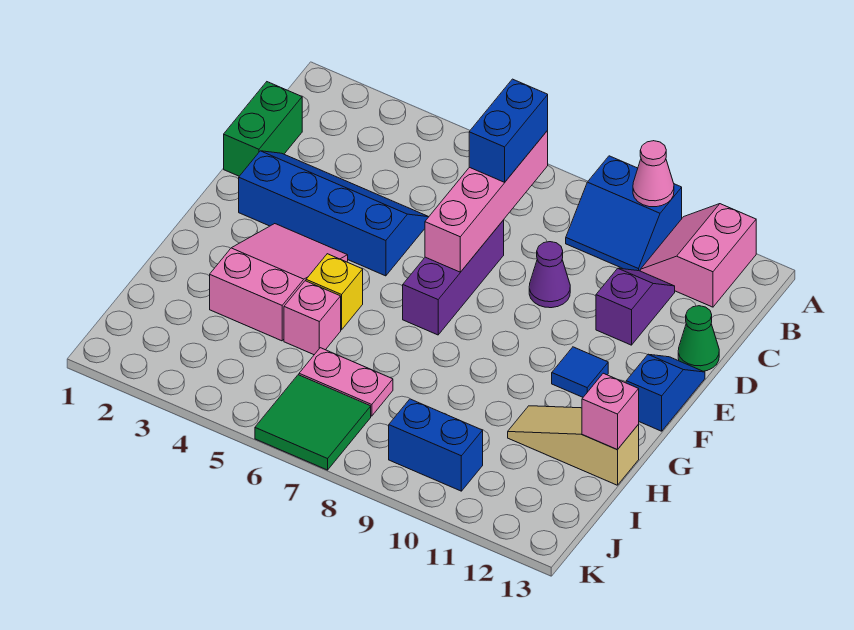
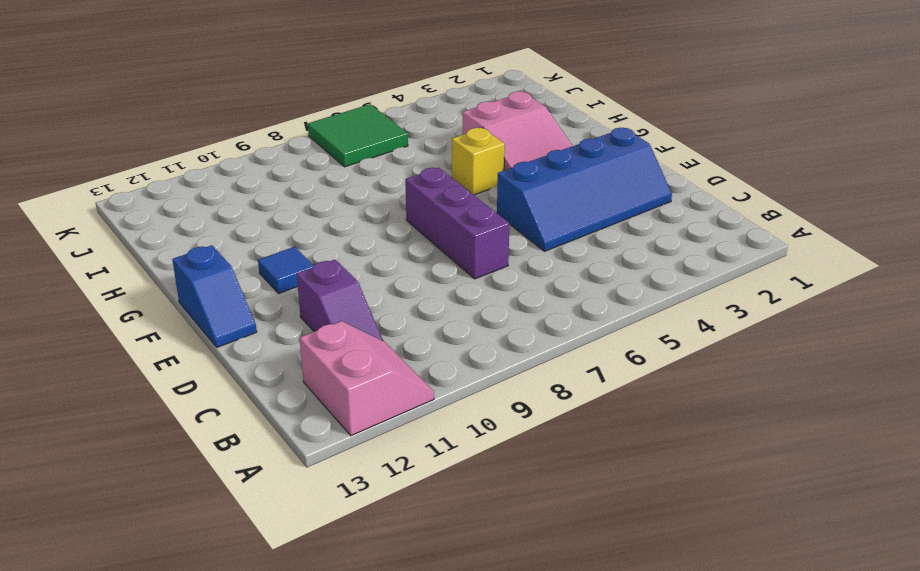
none -> blue 2x2 slope [566,156,682,271]
none -> green 1x2 brick [224,82,302,176]
none -> purple 1x1 cone [529,242,570,308]

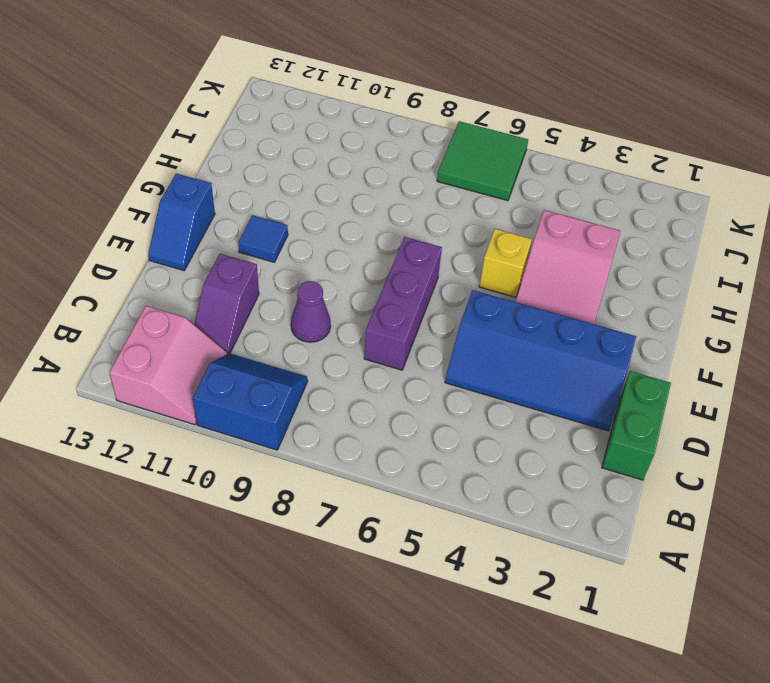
none -> green 1x1 cone [678,306,719,371]
none -> pink 1x1 brick [284,281,341,355]
none -> tan 1x3 slope [508,406,639,485]

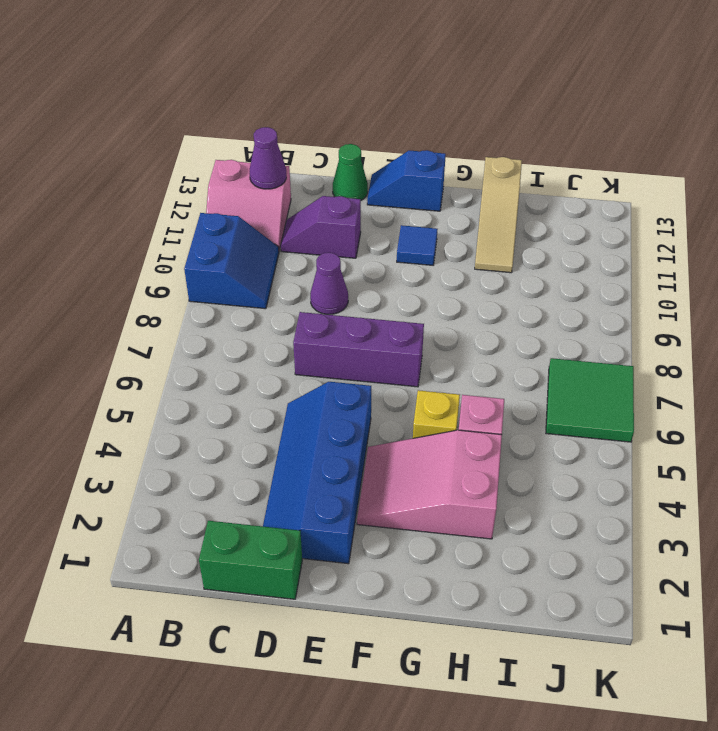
purple 1x1 cone [250,127,286,189] -> none
none -> pink 1x2 plate [299,348,393,416]
none -> blue 1x2 brick [389,399,483,491]
none -> pink 1x1 cone [633,141,674,207]

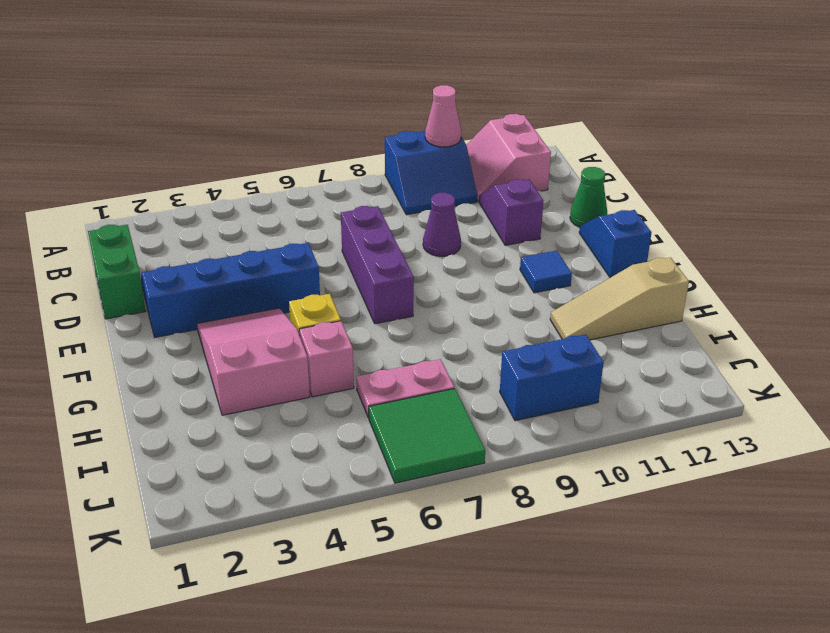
none -> pink 1x4 brick [425,131,548,272]
none -> pink 1x1 brick [582,373,639,450]
none -> blue 1x2 brick [469,79,548,182]

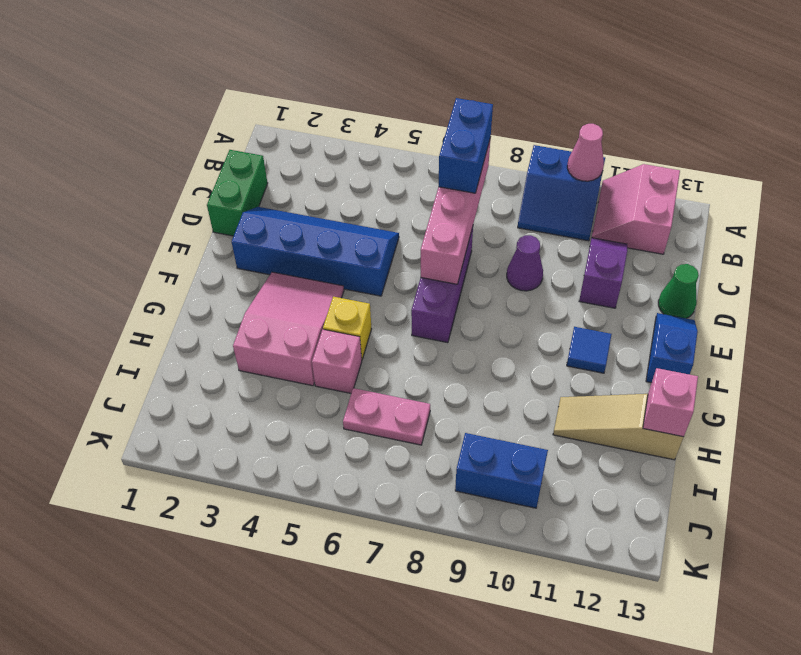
none -> green 2x2 tile [255,375,371,470]

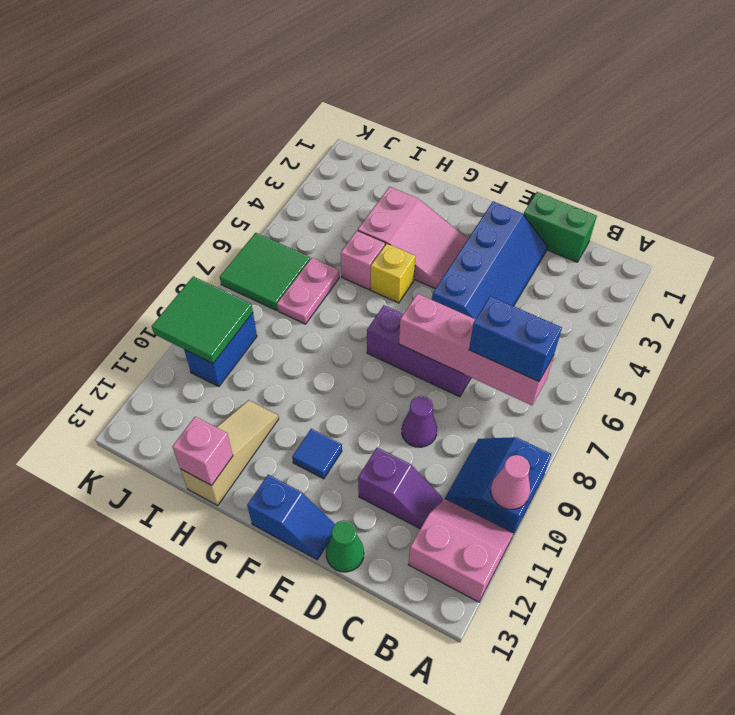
green 2x2 tile [152,276,253,363] -> none

